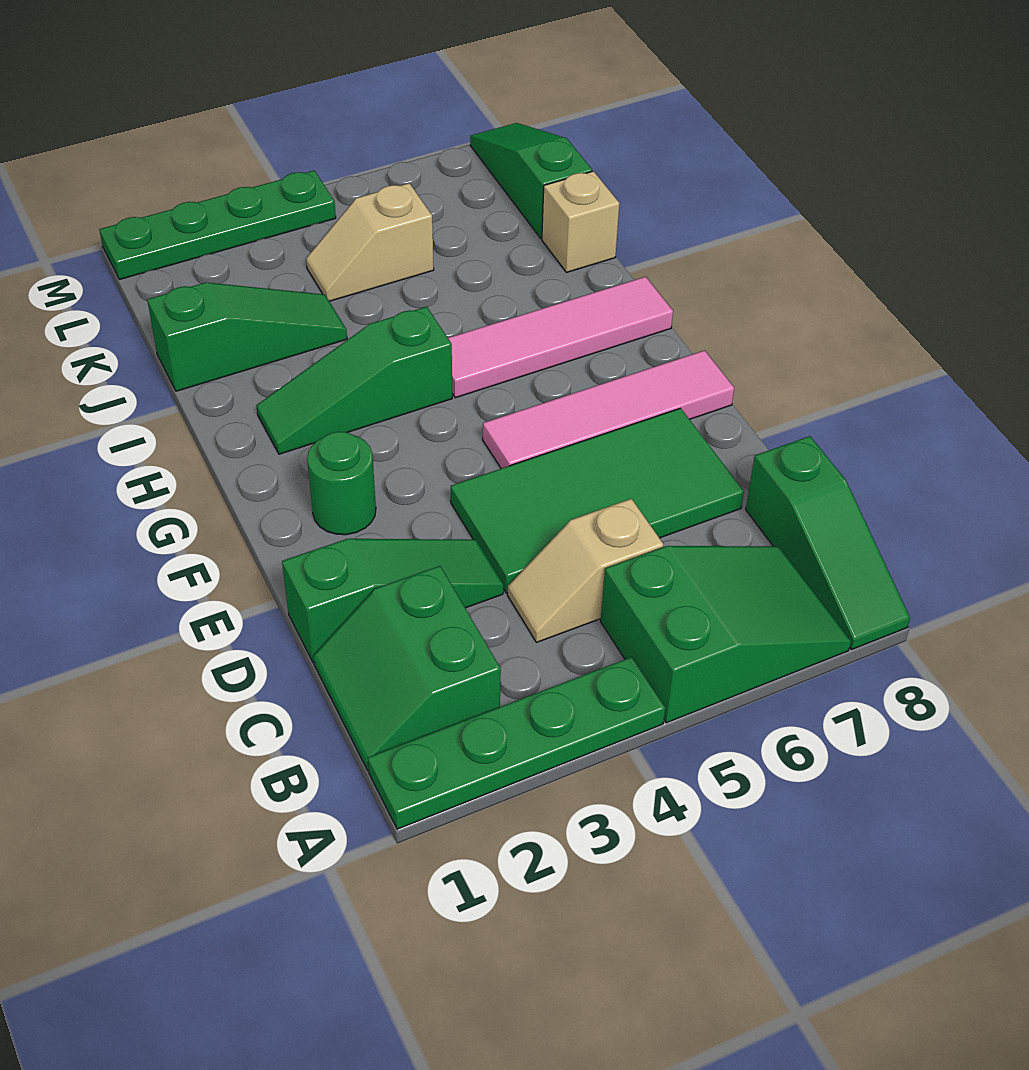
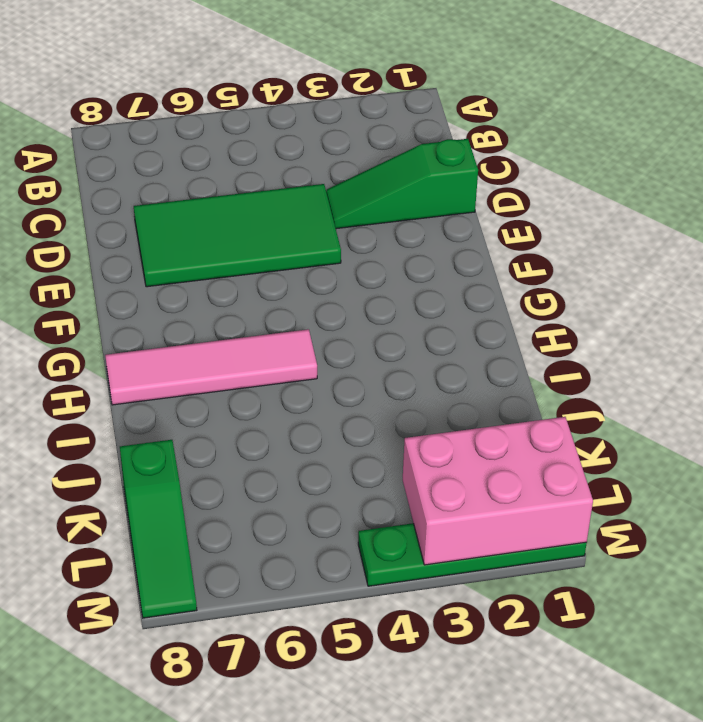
pink 2x3 brick [403,417,593,565] -> none
none -> green 1x4 plate [368,657,665,829]
none -> green 2x3 slope [601,546,851,723]
none -> green 1x3 slope [746,436,910,649]

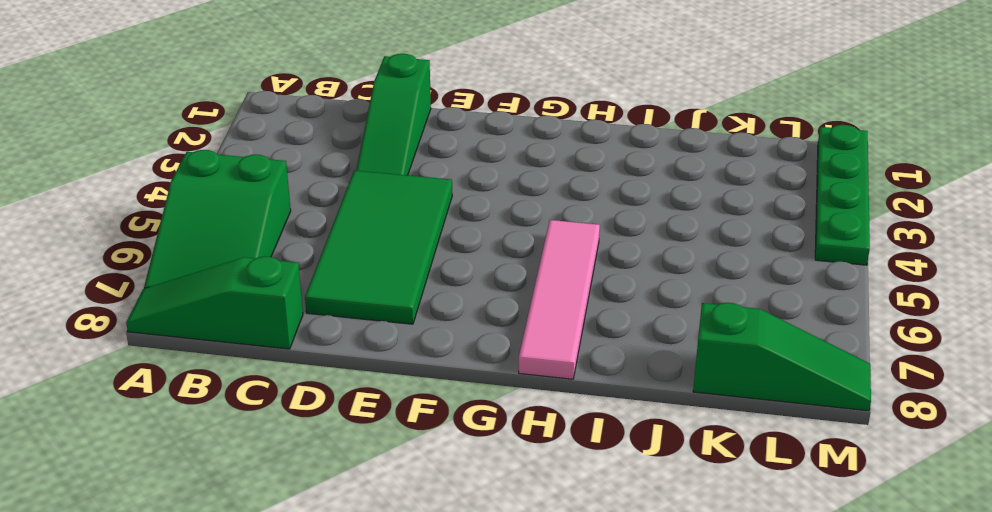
none -> green 1x4 plate [368,657,665,829]
none -> green 2x2 slope [313,566,501,771]
none -> tan 1x2 slope [508,499,664,642]

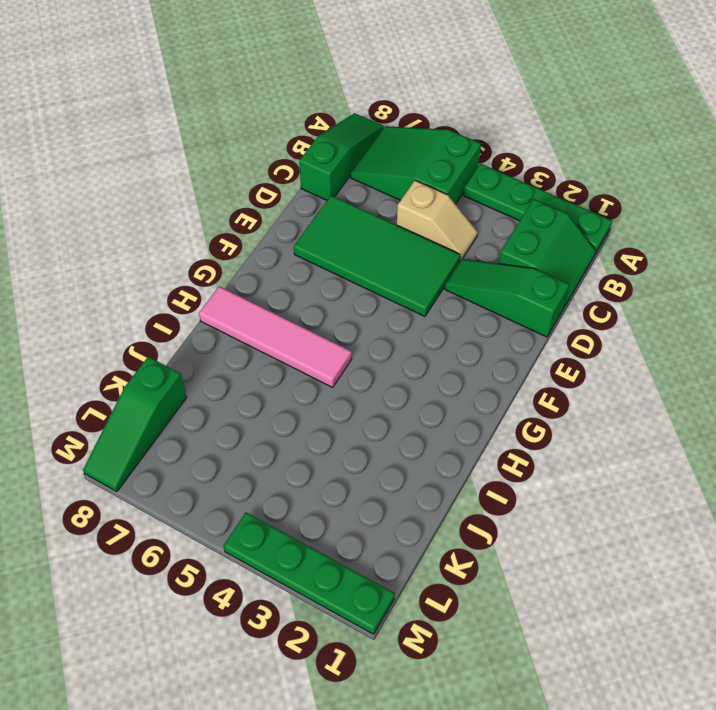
none -> green 1x1 round brick [307,432,376,535]
none -> pink 1x4 tile [483,350,734,468]
none -> green 1x3 slope [256,307,452,454]

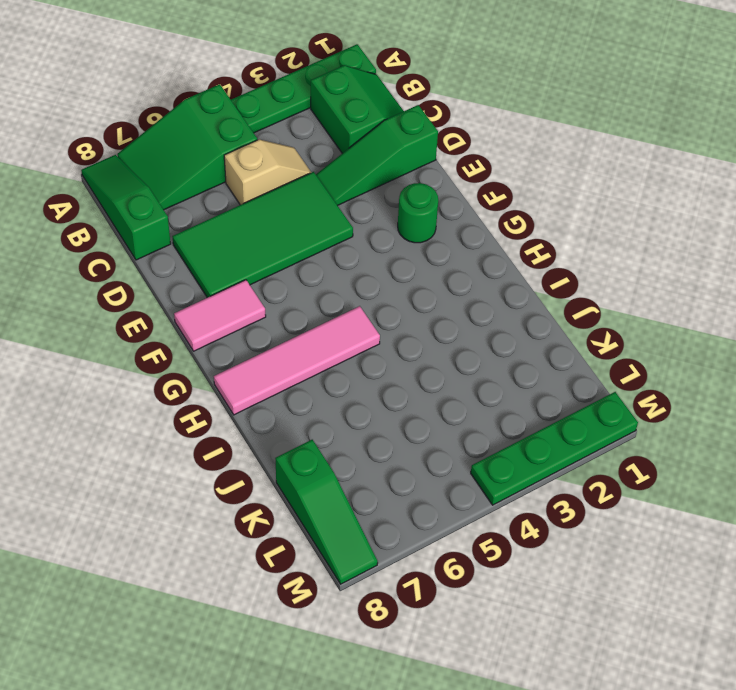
pink 1x2 tile [174,280,266,351] -> pink 1x4 tile [483,350,734,468]
none -> green 1x3 slope [256,307,452,454]
none -> green 1x3 slope [147,282,347,391]
none -> tan 1x1 brick [542,171,619,272]

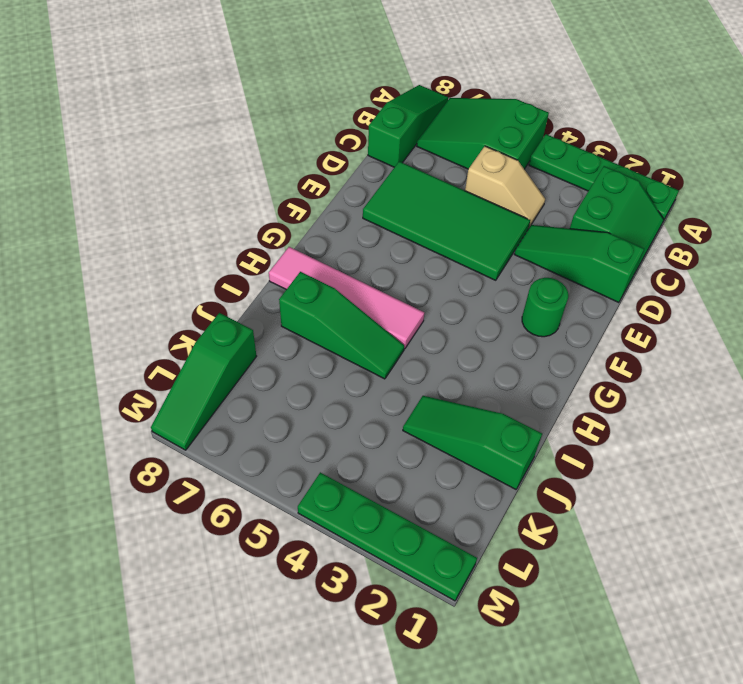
green 1x3 slope [279,272,404,379] -> green 1x3 slope moved to [256,307,452,454]
none -> pink 1x4 tile [483,350,734,468]
none -> tan 1x1 brick [542,171,619,272]
none -> tan 1x2 slope [306,183,434,301]

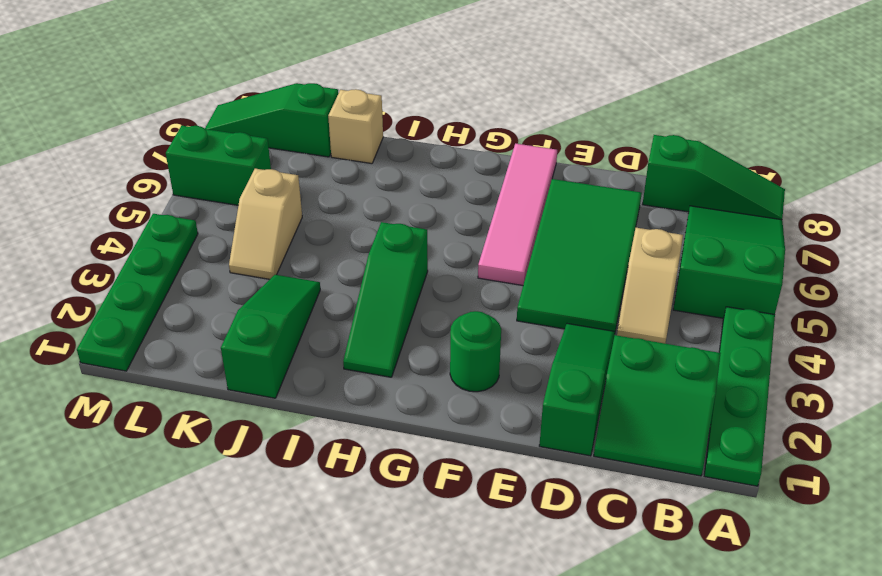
green 1x2 brick [166,126,271,205] -> none
none -> pink 1x4 tile [448,277,673,398]

